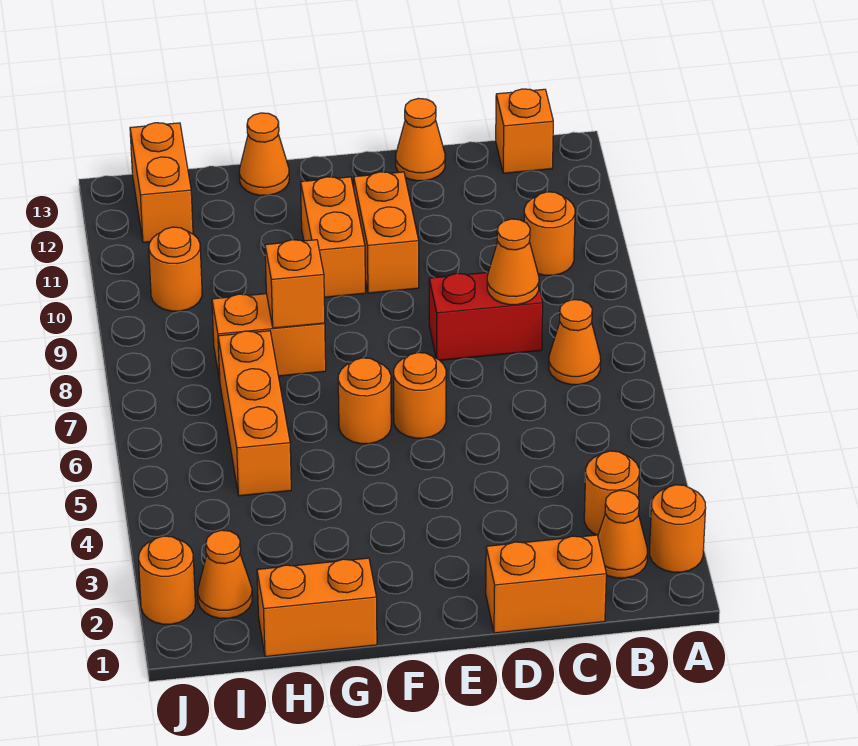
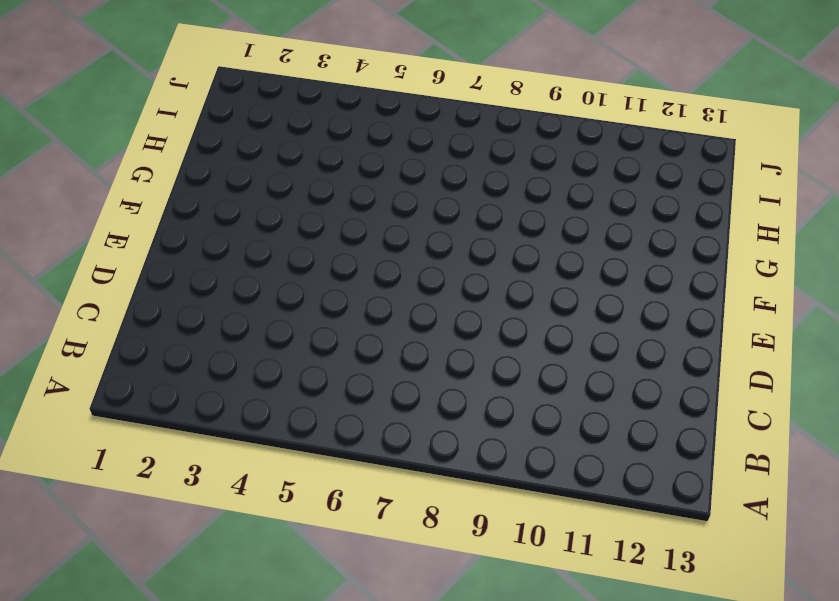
none -> orange 1x1 round brick [650,485,706,572]
none -> orange 1x1 cone [598,490,647,578]
none -> orange 1x1 round brick [584,451,639,535]

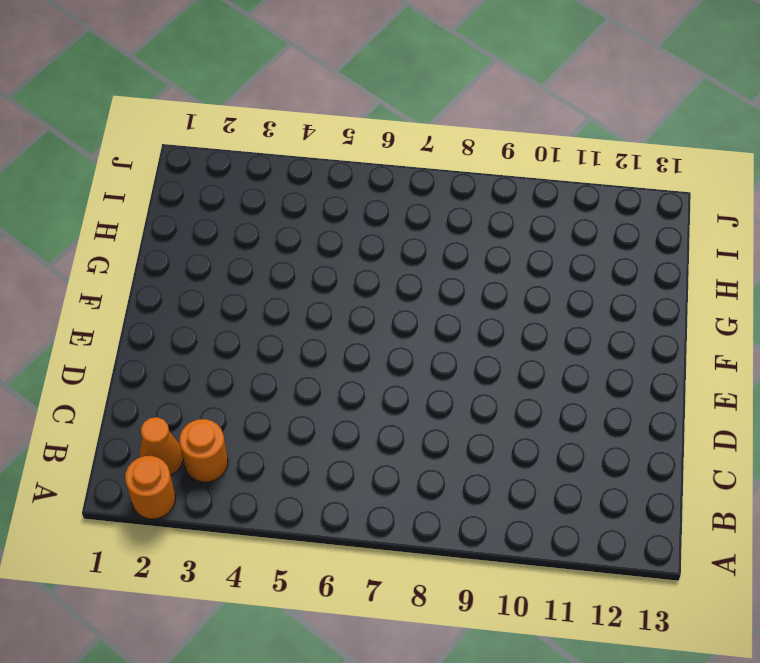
none -> orange 1x1 cone [549,300,601,385]
none -> orange 1x1 round brick [524,192,575,275]
none -> orange 1x1 brick [496,89,553,173]

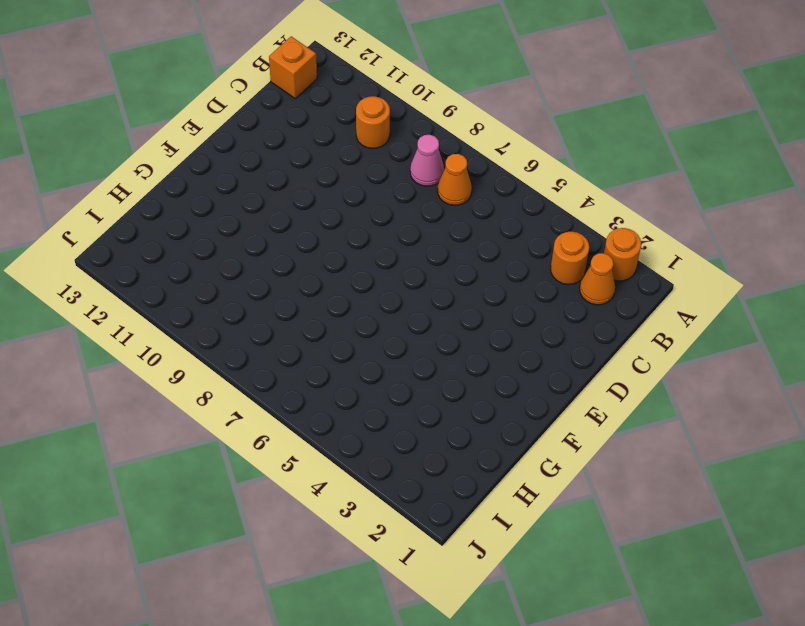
pink 1x1 cone [410,135,444,186] -> none
none -> orange 1x2 brick [486,535,606,633]
none -> red 1x2 brick [429,272,543,360]
none -> orange 1x1 cone [396,98,445,181]

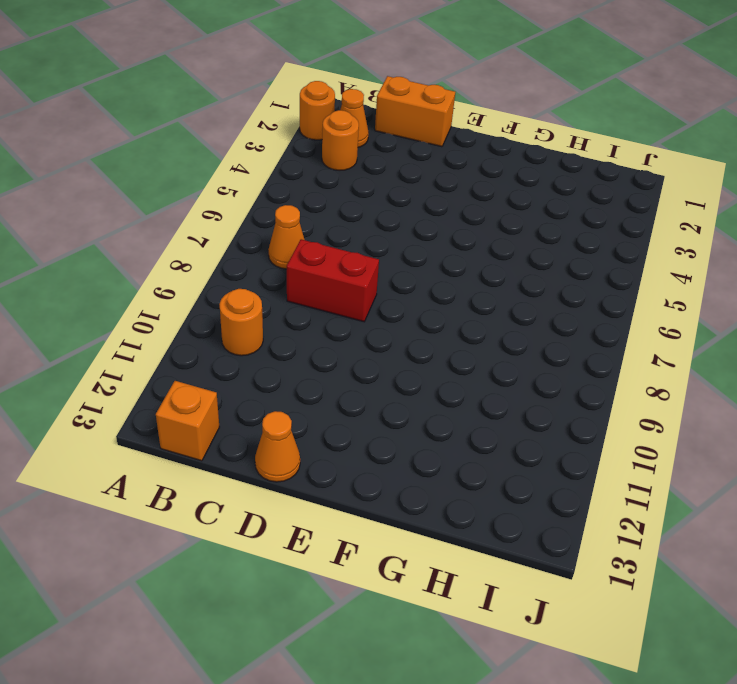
none -> orange 1x1 round brick [394,353,446,438]
none -> orange 1x2 brick [354,172,419,293]
none -> orange 1x1 round brick [338,358,391,444]

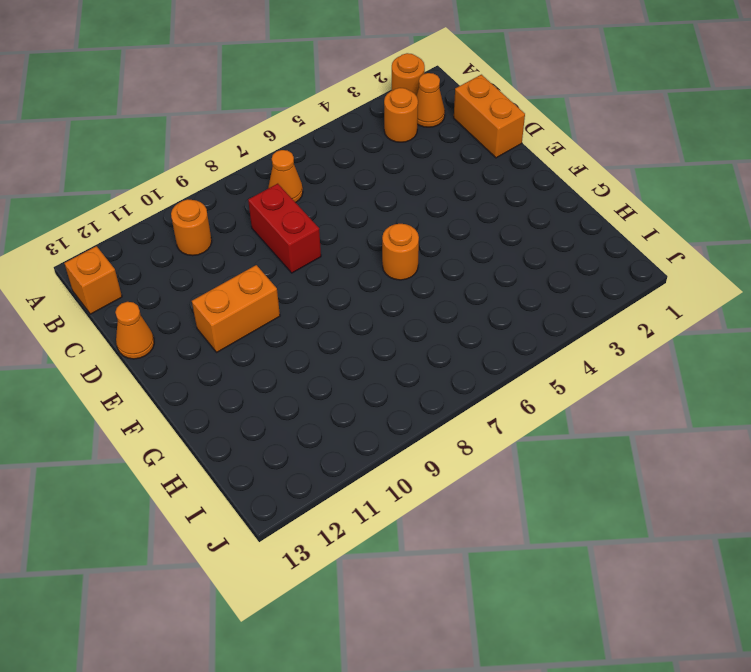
none -> orange 1x1 round brick [394,353,446,438]
none -> orange 1x2 brick [301,177,365,297]
none -> orange 1x2 brick [257,558,377,657]

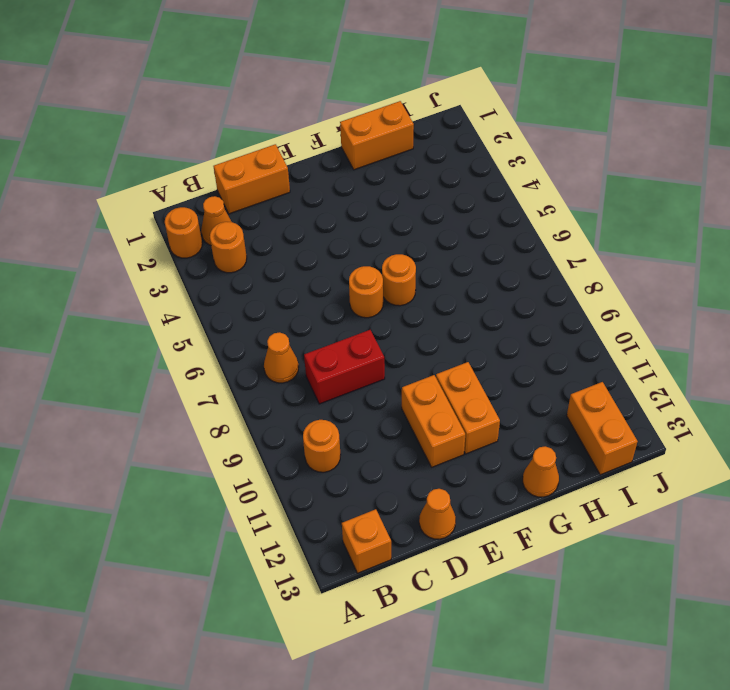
none -> orange 1x2 brick [212,294,326,381]
none -> orange 1x3 brick [218,331,291,496]
none -> orange 1x1 cone [198,530,252,619]

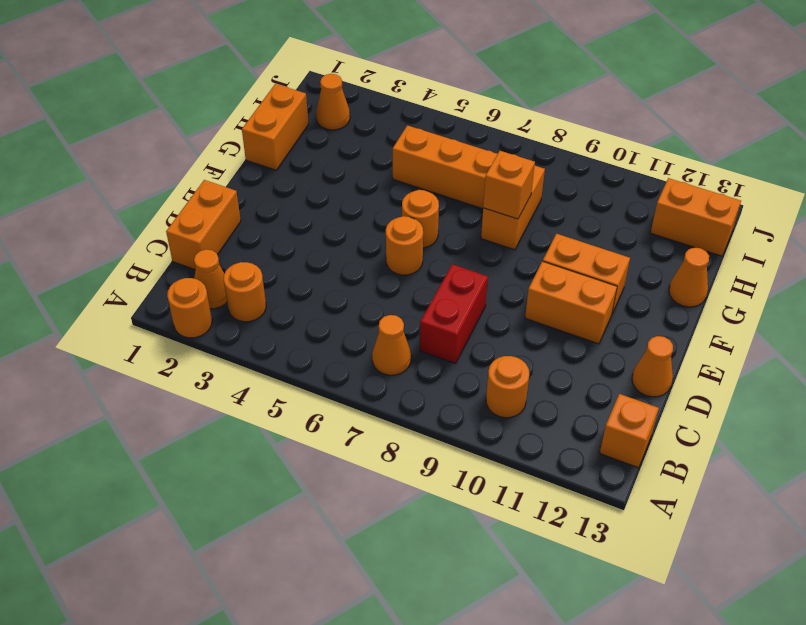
none -> orange 1x1 round brick [149,227,202,311]
none -> orange 1x1 round brick [138,536,195,624]
none -> orange 1x1 cone [487,219,539,305]

